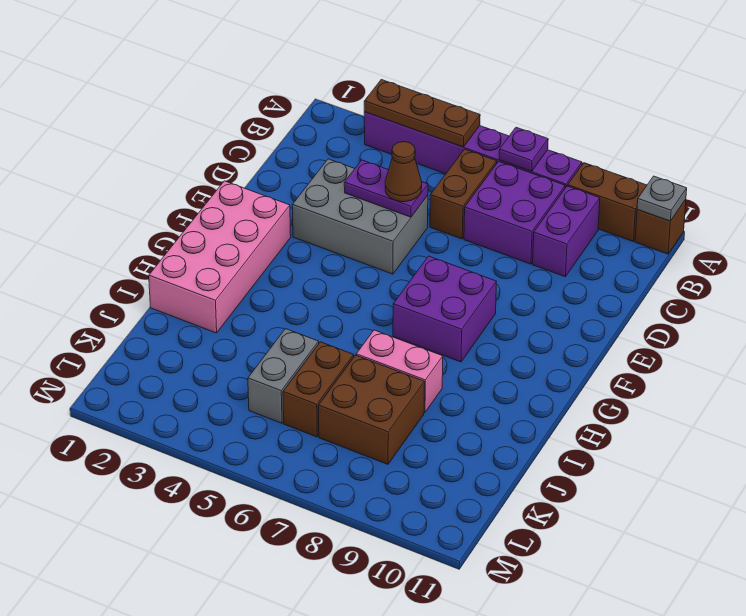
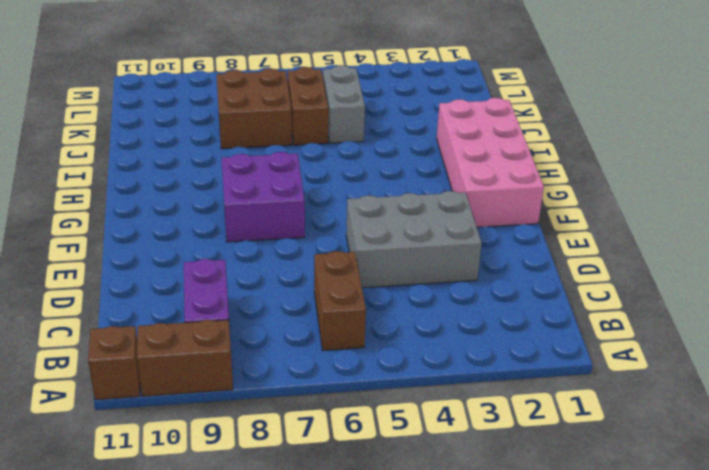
none -> purple 1x6 brick [364,112,582,188]
none -> purple 2x2 brick [464,161,565,264]
none -> pink 1x2 brick [356,330,443,413]

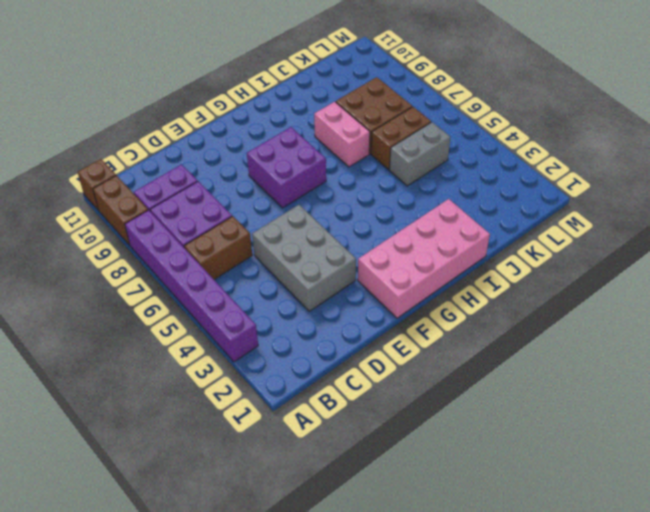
none -> brown 1x3 plate [364,80,480,147]
none -> purple 1x1 plate [499,127,548,171]
none -> grey 1x1 plate [637,176,687,221]

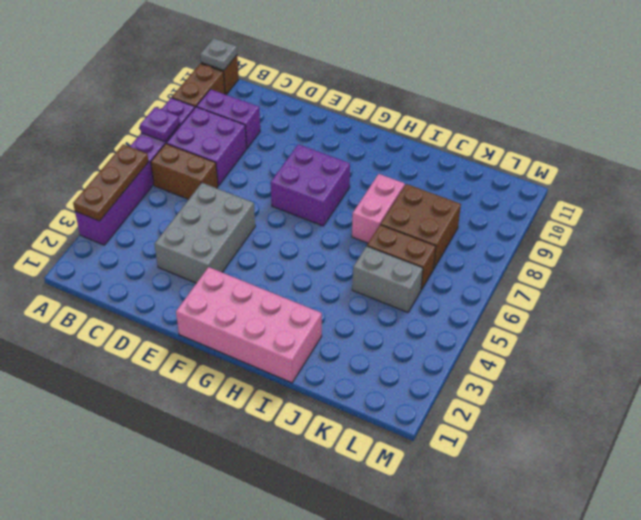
none -> purple 1x2 plate [344,160,428,217]
none -> brown 1x1 cone [385,142,422,202]

